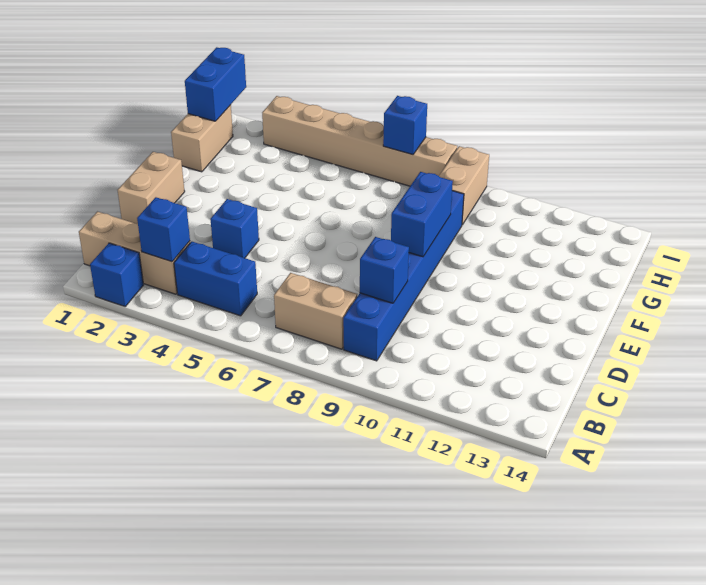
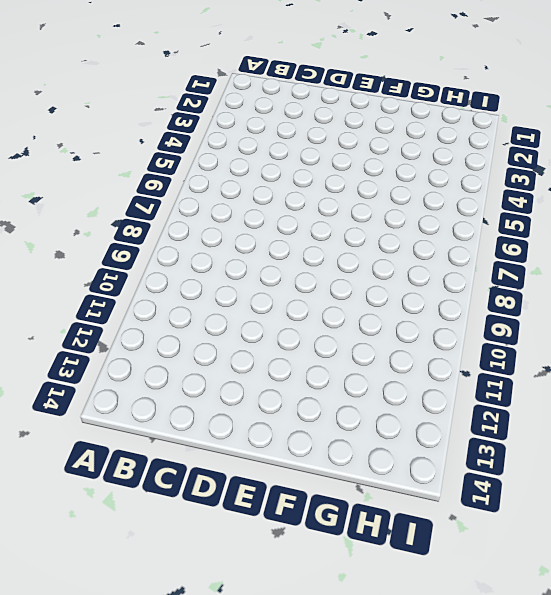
none -> blue 1x1 brick [90,243,144,306]
none -> tan 1x3 brick [79,212,190,294]
none -> blue 1x2 brick [174,242,257,316]

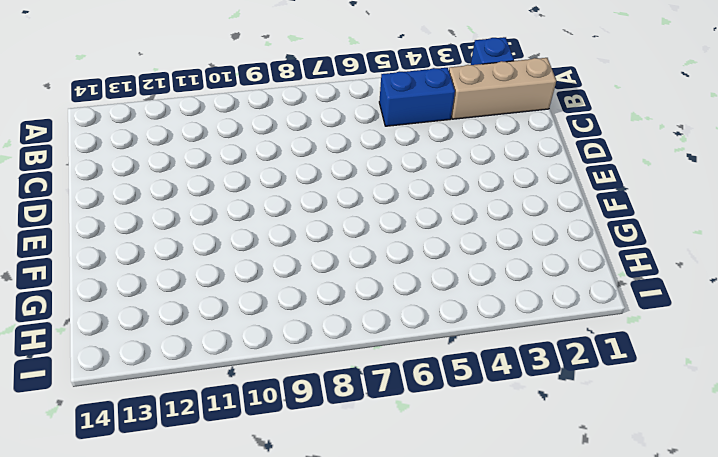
none -> tan 1x2 brick [274,273,357,349]
none -> blue 1x6 brick [343,191,464,361]
none -> tan 1x2 brick [118,152,185,224]

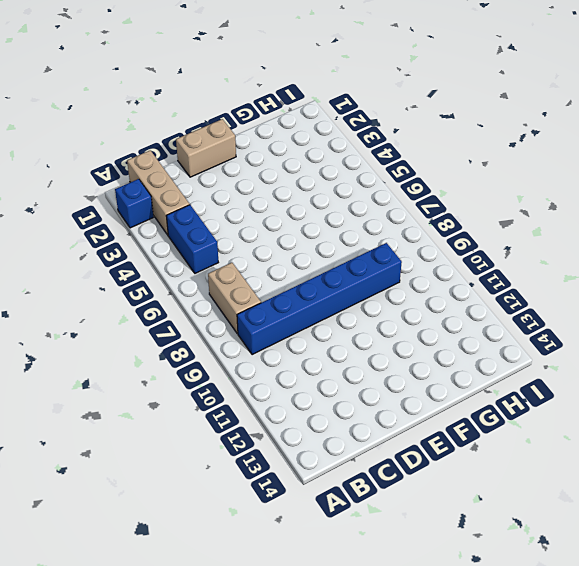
none -> blue 1x1 brick [211,199,259,258]
none -> tan 1x2 brick [171,105,233,172]
none -> tan 1x2 brick [439,146,489,225]

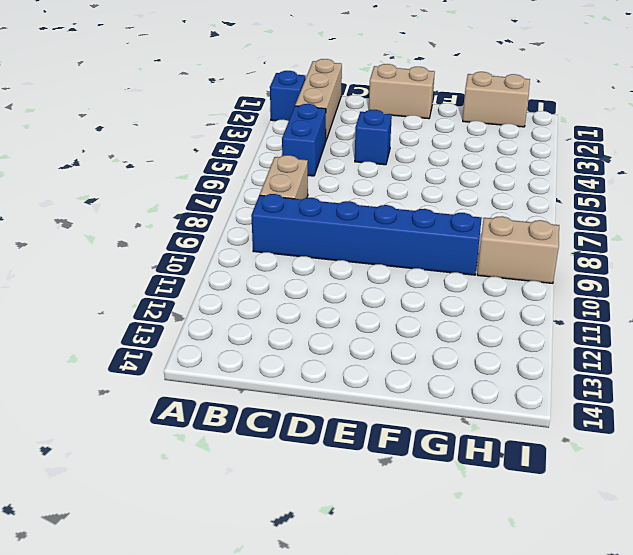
none -> tan 1x6 brick [262,96,457,186]
none -> blue 1x1 brick [137,197,190,262]
none -> blue 1x1 brick [360,237,409,303]

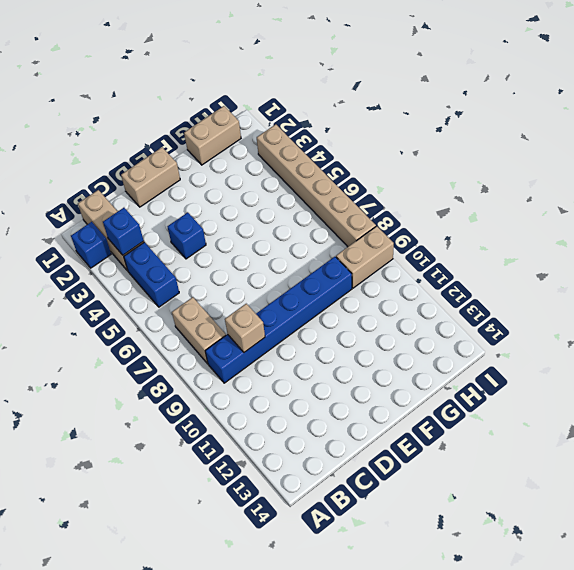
tan 1x1 brick [225,304,265,352] -> blue 1x1 brick [360,237,409,303]
none -> blue 1x2 brick [391,172,453,257]
none -> blue 1x2 brick [185,47,246,121]
none -> blue 1x1 brick [383,96,427,155]

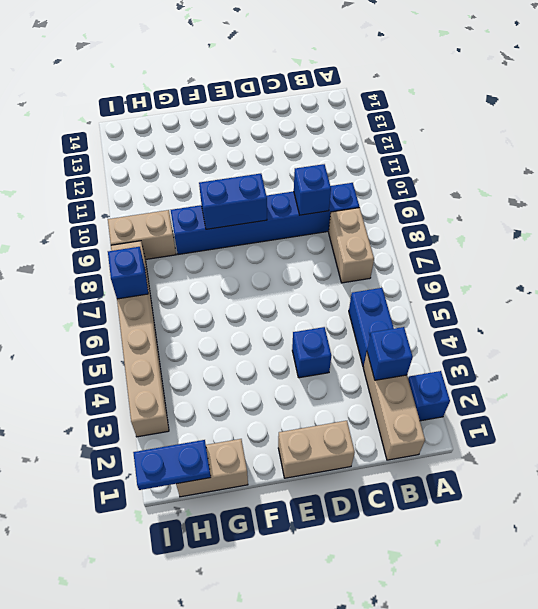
blue 1x2 plate [133,440,211,490] -> blue 1x2 brick [185,47,246,121]

